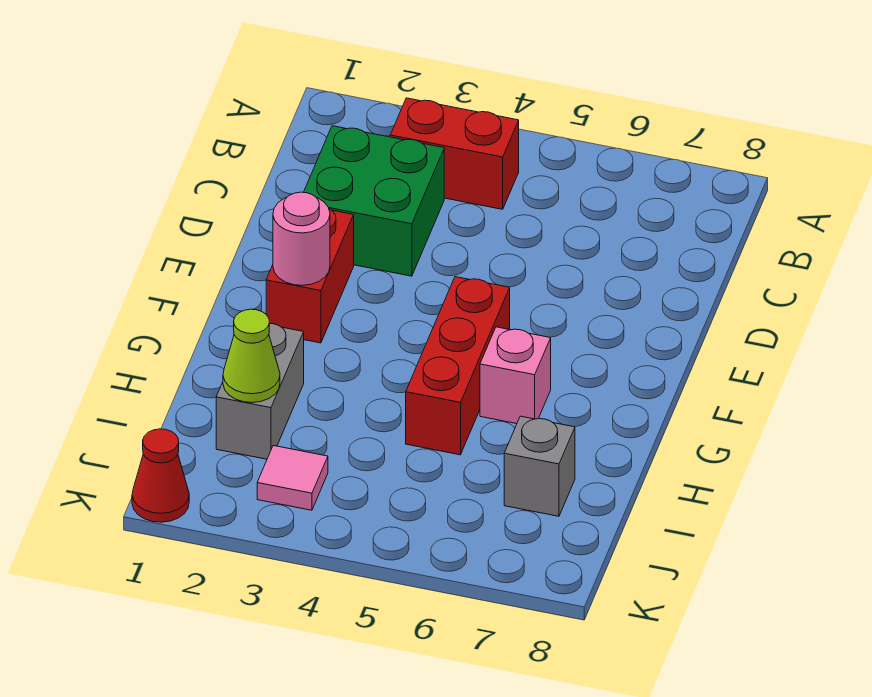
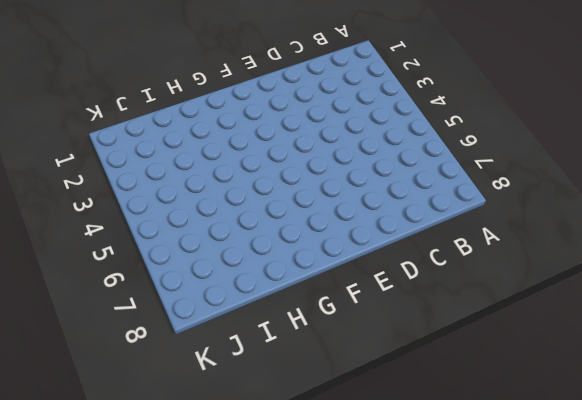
none -> red 1x2 brick [390,98,519,209]
none -> green 2x2 brick [304,126,444,276]

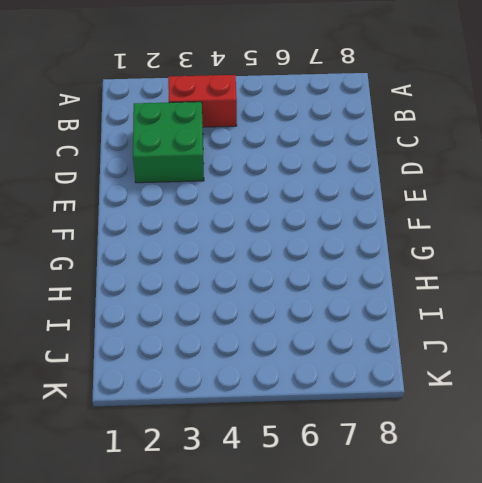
none -> red 1x2 brick [266,209,354,343]
none -> red 1x3 brick [406,277,510,455]

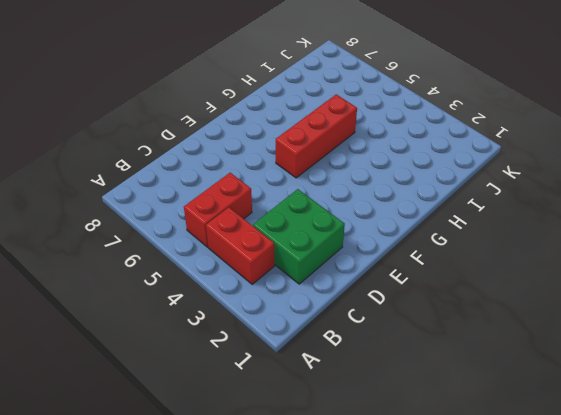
red 1x2 brick [184,173,252,247] -> red 1x2 brick moved to [266,209,354,343]
none -> pink 1x1 brick [480,327,551,424]
none -> grey 1x2 brick [216,323,304,459]

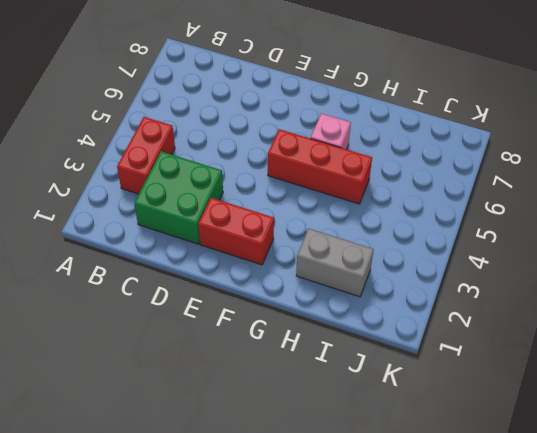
none -> grey 1x1 brick [504,416,575,516]
none -> pink 1x1 tile [257,446,328,510]

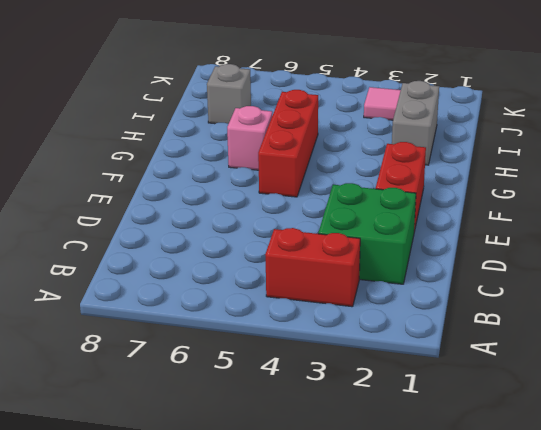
none -> red 1x1 cone [132,429,189,522]
none -> pink 1x1 round brick [273,192,330,285]

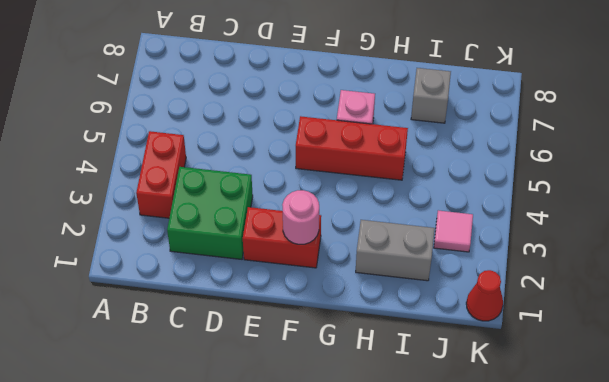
none -> lime 1x1 cone [223,309,280,403]

